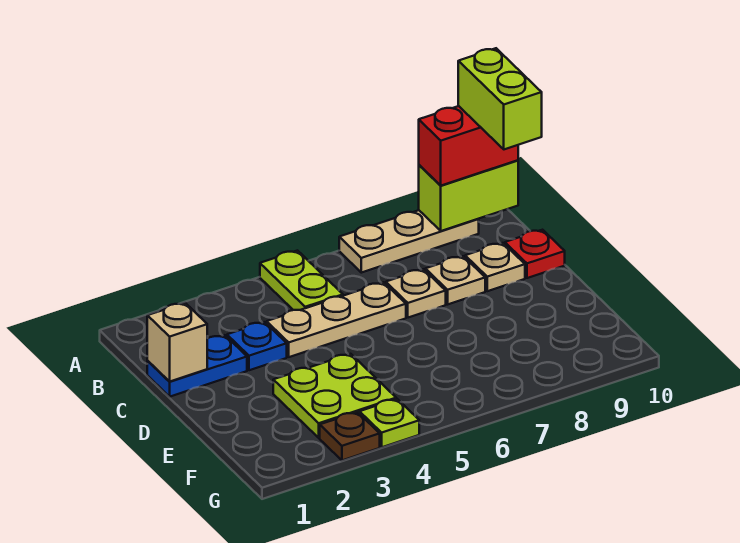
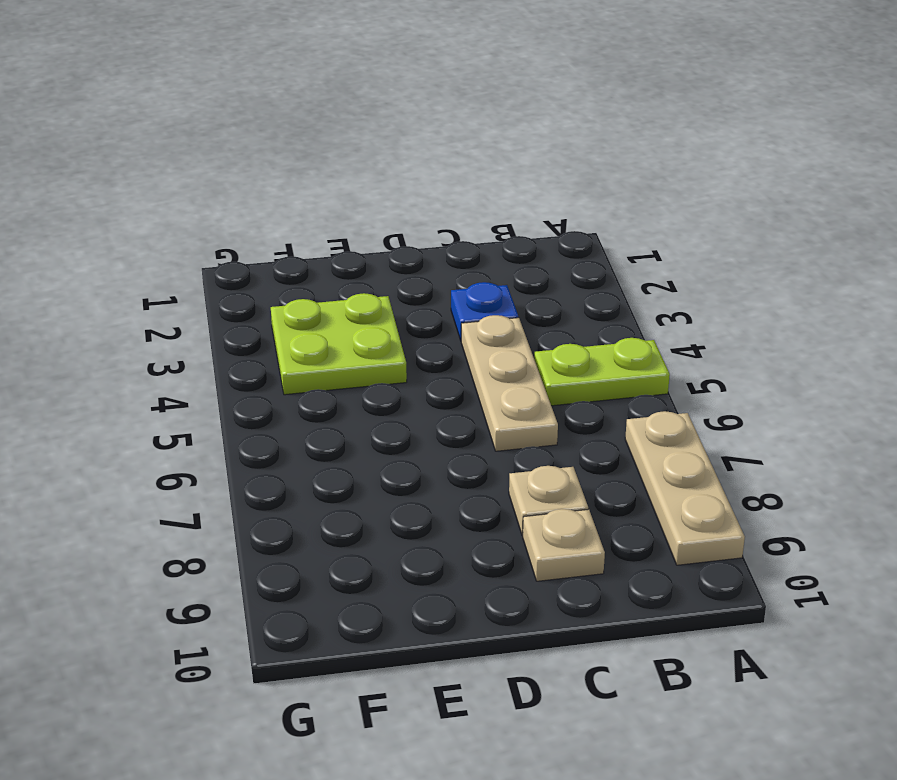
none -> blue 1x2 plate [147,335,247,397]
none -> tan 1x1 plate [386,269,446,318]
none -> red 1x1 plate [505,230,565,278]

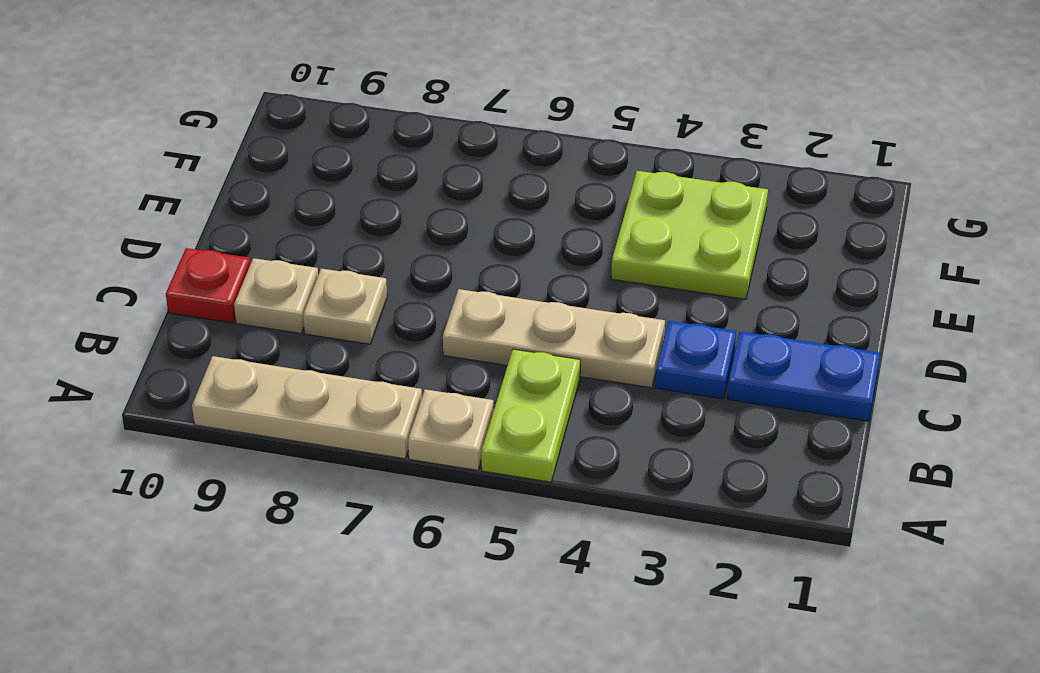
tan 1x1 plate [408,389,494,470] -> tan 1x1 plate moved to [386,269,446,318]
none -> brown 1x1 plate [320,412,380,460]
none -> lime 1x1 plate [359,399,419,447]
none -> lime 1x2 brick [419,160,518,231]

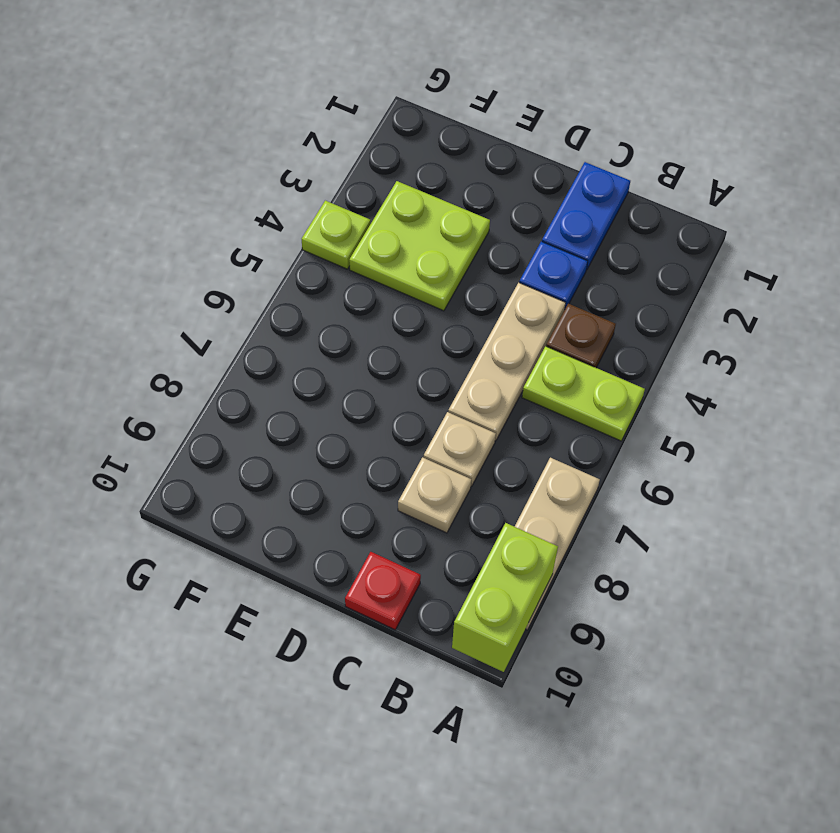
brown 1x1 plate [546,304,616,368] -> brown 1x1 plate moved to [320,412,380,460]
none -> tan 1x1 plate [465,243,525,291]
none -> tan 1x1 brick [147,303,207,382]
none -> red 1x2 brick [419,106,518,186]

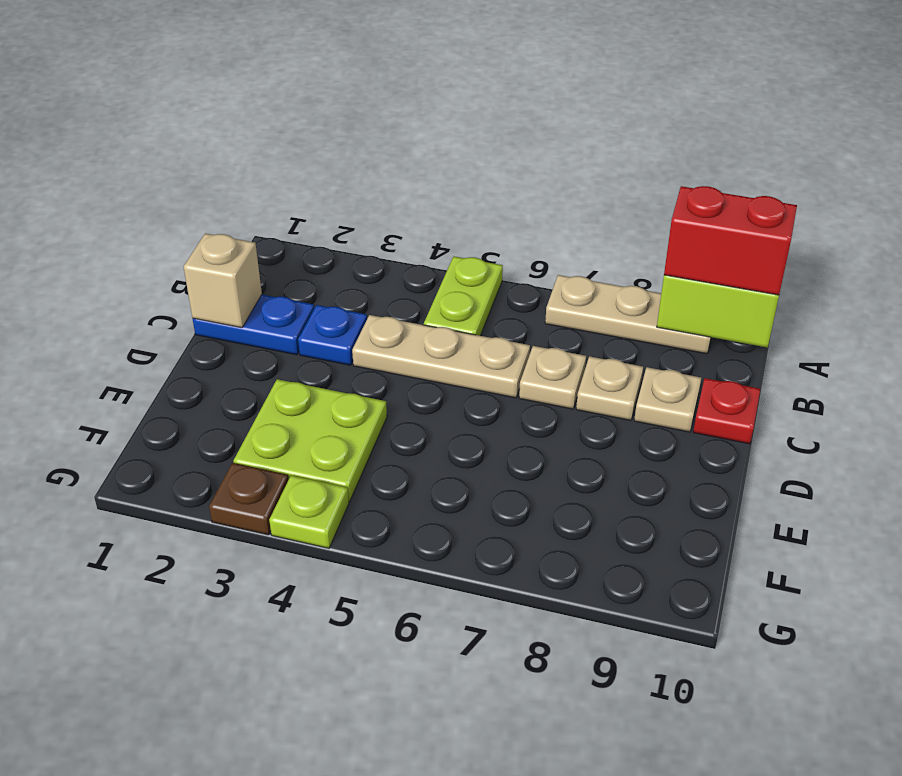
none -> lime 1x2 brick [458,48,542,149]

